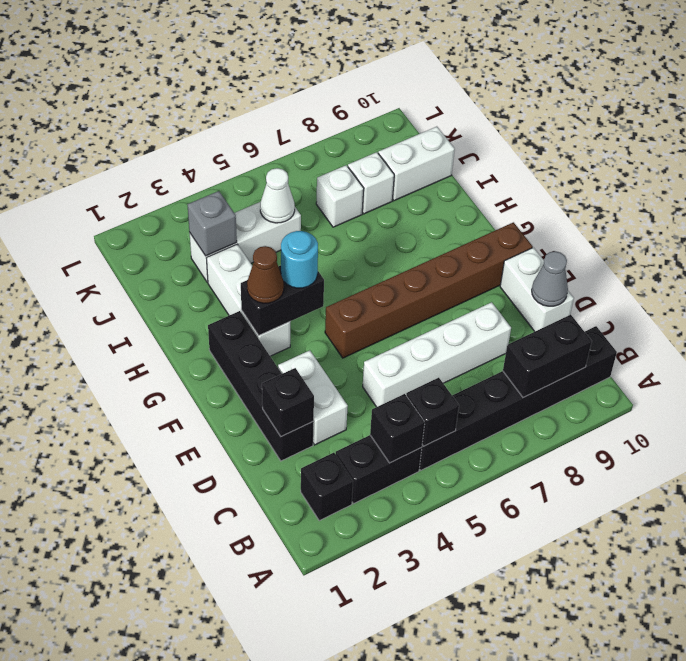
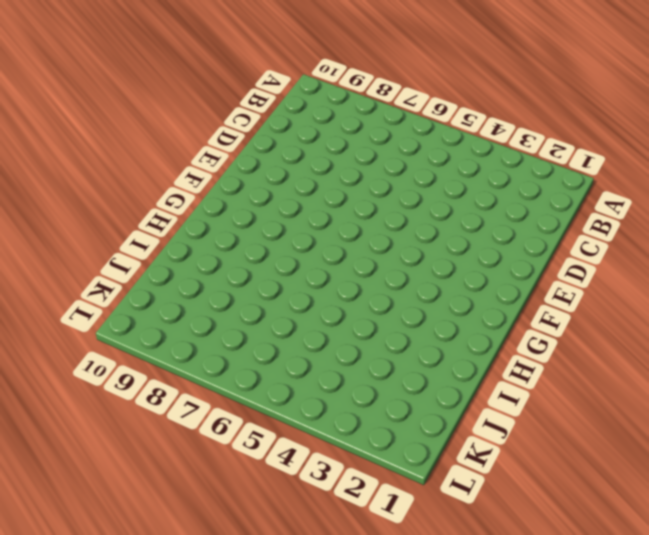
none -> black 1x1 brick [301,453,353,521]
none -> black 1x2 brick [336,435,422,504]
none -> black 1x6 brick [419,326,617,470]

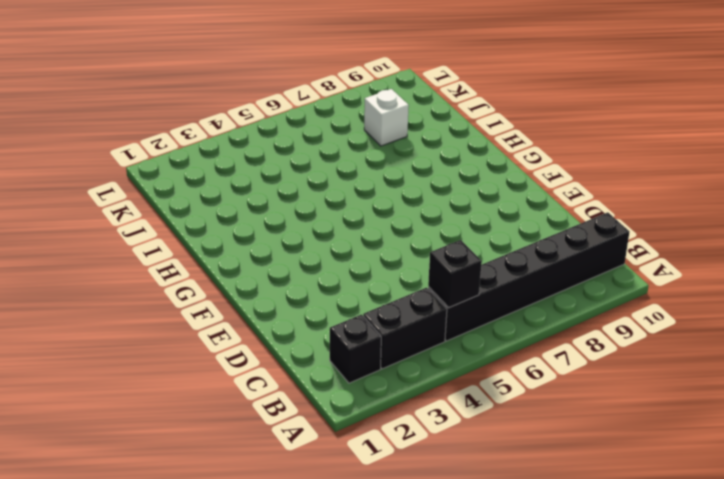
none -> black 1x4 brick [208,311,314,461]
none -> white 1x2 brick [278,350,348,445]
none -> white 1x4 brick [363,302,511,407]

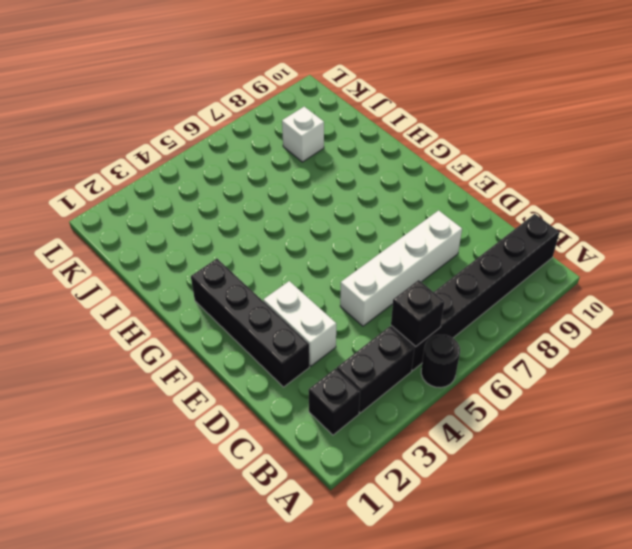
black 1x1 round brick [421,335,460,388] -> none
none -> white 1x2 brick [500,248,574,331]
none -> brown 1x6 brick [325,222,533,358]
none -> white 1x3 brick [207,244,290,356]

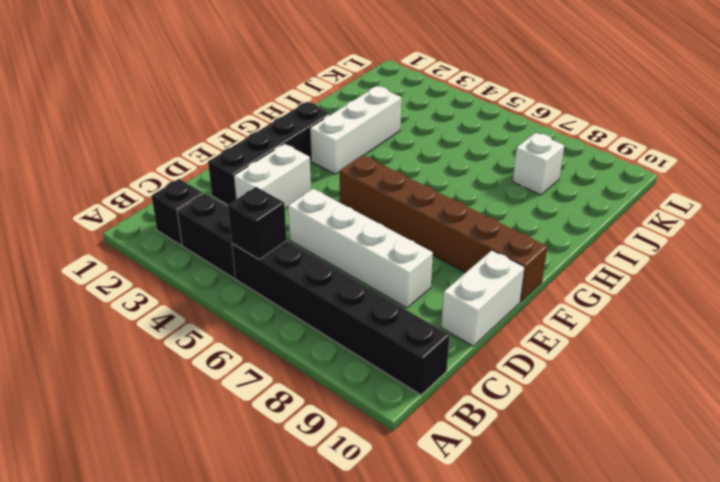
none -> white 1x3 brick [189,202,301,282]
none -> white 1x1 brick [316,165,364,227]
none -> white 1x2 brick [378,127,455,201]

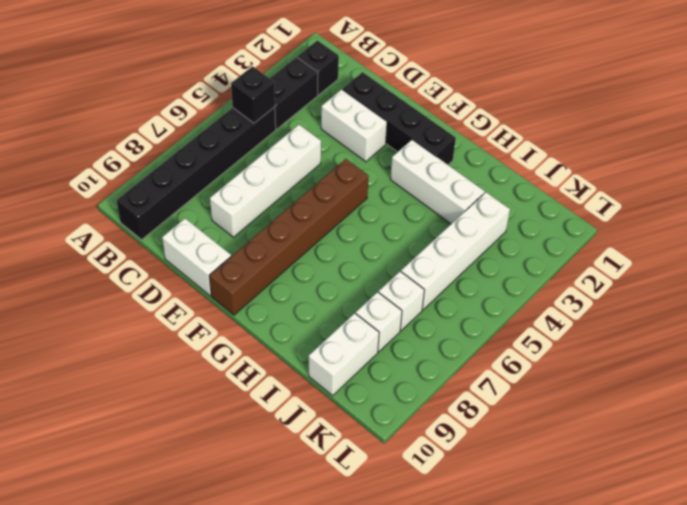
white 1x4 brick [401,192,510,310] -> white 1x3 brick [189,202,301,282]
none -> black 1x1 brick [370,394,425,463]
none -> black 1x2 brick [503,314,592,397]
none -> black 1x1 brick [262,368,314,436]

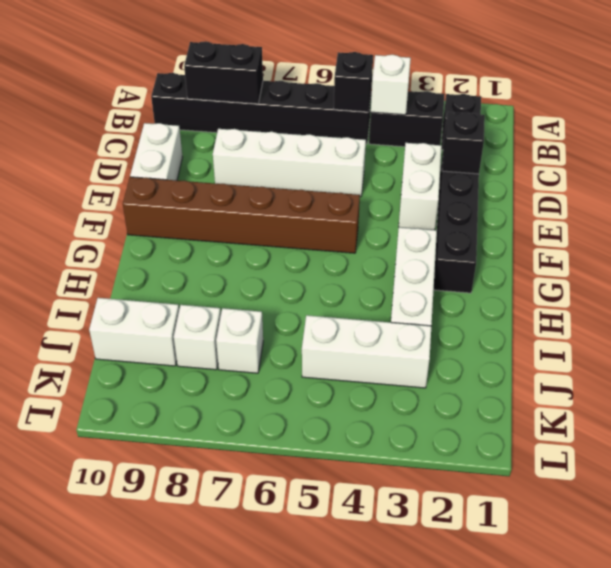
white 1x1 brick [371,55,411,115] -> black 1x1 brick [370,394,425,463]
none -> grey 1x1 cone [532,251,568,306]
none -> black 1x2 brick [241,265,324,335]
none -> grey 1x1 brick [187,191,237,256]

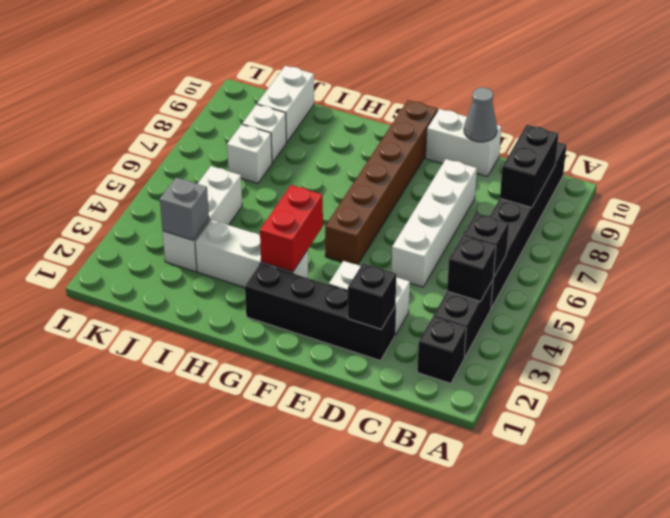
red 1x2 brick [260,185,323,272] -> black 1x2 brick [241,265,324,335]
none -> white 1x1 cone [260,168,295,223]
none -> brown 1x1 cone [247,246,284,303]
none -> cyan 1x1 round brick [281,231,318,288]

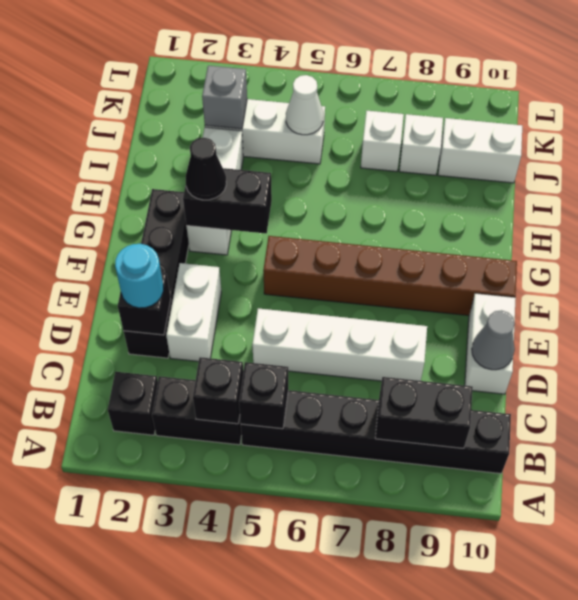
cyan 1x1 round brick [115,244,163,308] -> cyan 1x1 round brick moved to [281,231,318,288]
black 1x1 cone [186,138,226,200] -> brown 1x1 cone [247,246,284,303]

